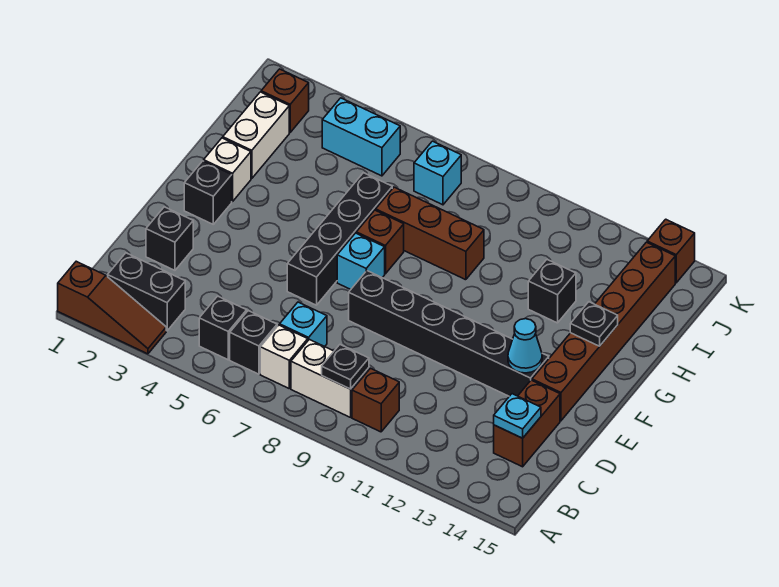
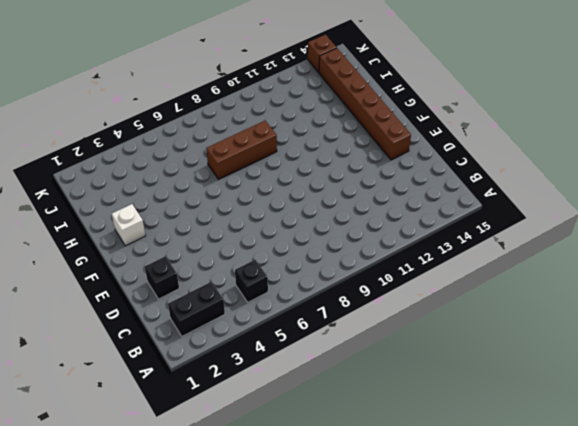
none -> brown 1x3 slope [58,261,166,354]
none -> black 1x1 brick [230,311,277,374]
none -> white 1x1 brick [260,325,308,388]

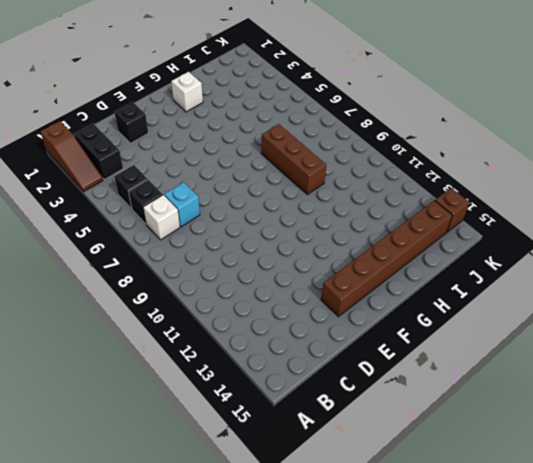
none -> white 1x2 brick [291,339,369,417]
none -> brown 1x1 brick [352,368,399,432]
none -> brown 1x2 brick [494,380,560,467]

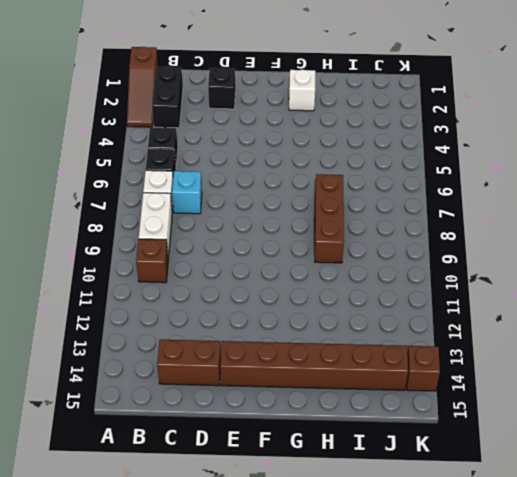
none -> black 1x4 brick [287,173,392,305]
none -> black 1x6 brick [349,271,549,396]
none -> black 1x1 brick [184,161,232,224]

